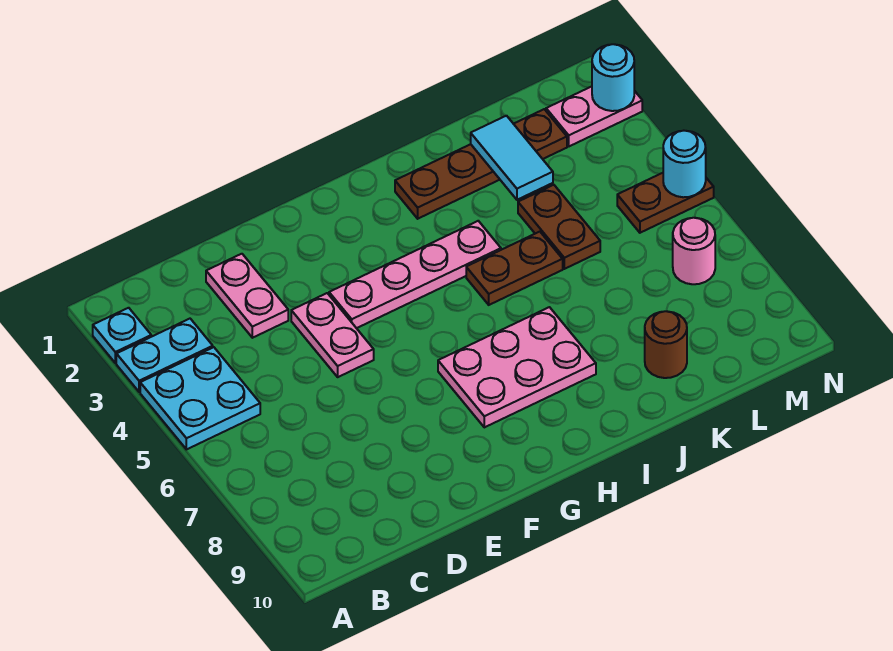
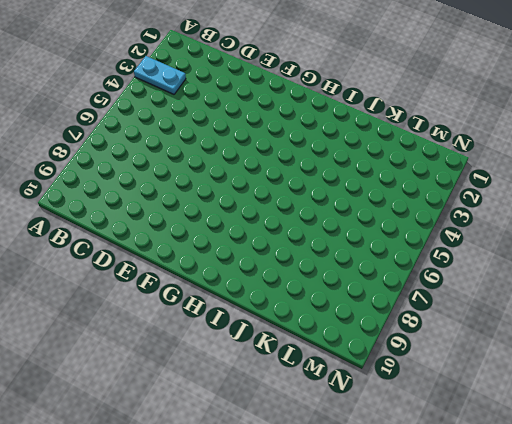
none -> cyan 1x1 plate [93,308,151,363]
none -> cyan 2x2 plate [140,347,260,449]
none -> pink 1x2 plate [206,254,288,338]

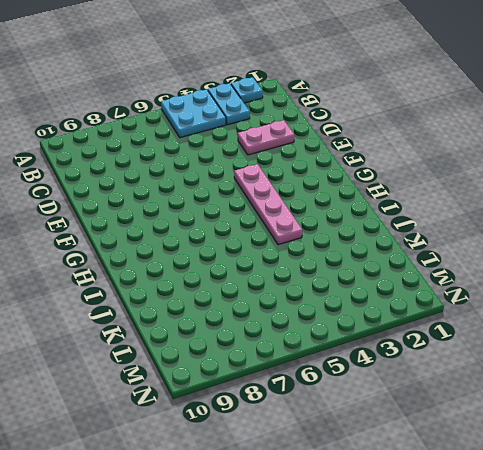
none -> pink 1x2 plate [291,293,374,377]
none -> pink 2x3 plate [438,307,596,427]
none -> brown 1x4 plate [395,109,567,219]

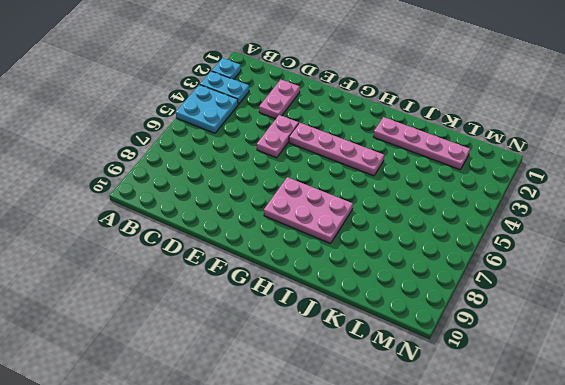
pink 1x4 plate [374,117,470,170] -> brown 1x4 plate [395,109,567,219]
none -> brown 1x2 plate [466,232,563,305]
none -> brown 1x2 plate [518,185,600,269]
none -> brown 1x1 round brick [645,311,687,378]

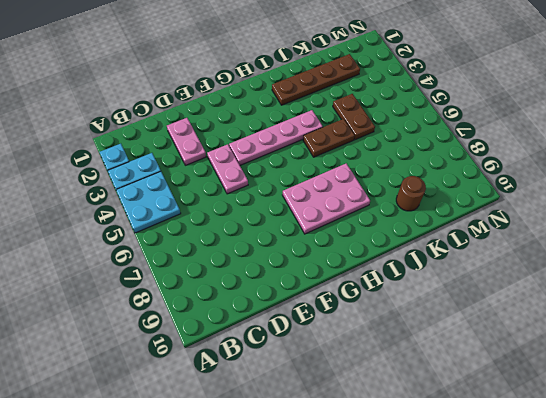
none -> pink 1x2 plate [546,87,642,146]
none -> brown 1x2 plate [617,173,714,233]
none -> pink 1x1 round brick [673,218,715,284]

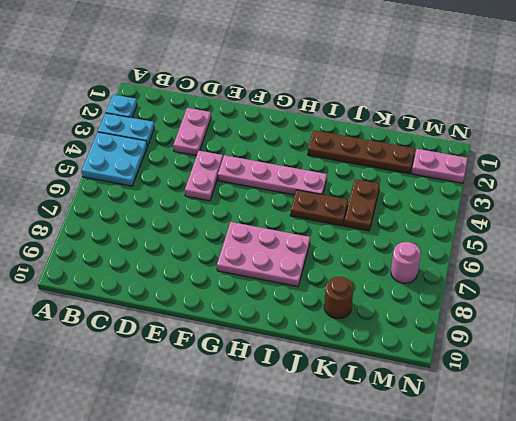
none -> brown 1x2 plate [617,173,714,233]
none -> cyan 1x2 tile [471,116,553,200]
none -> cyan 1x1 round brick [592,44,634,111]

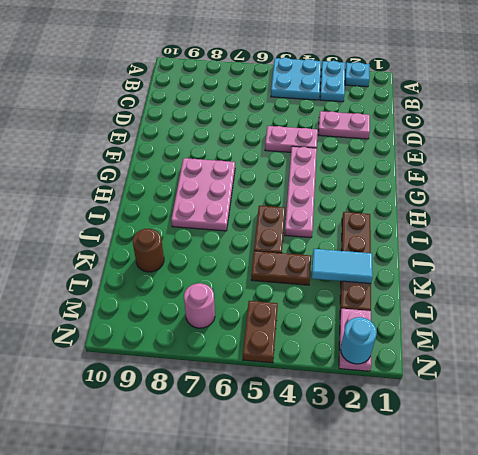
none -> cyan 1x1 round brick [663,131,706,197]

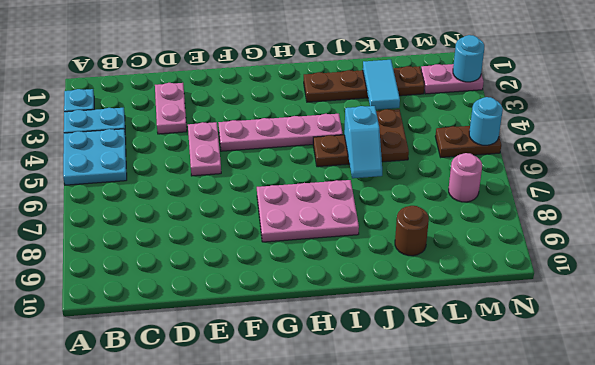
cyan 1x2 slope [344,106,382,178] -> none

